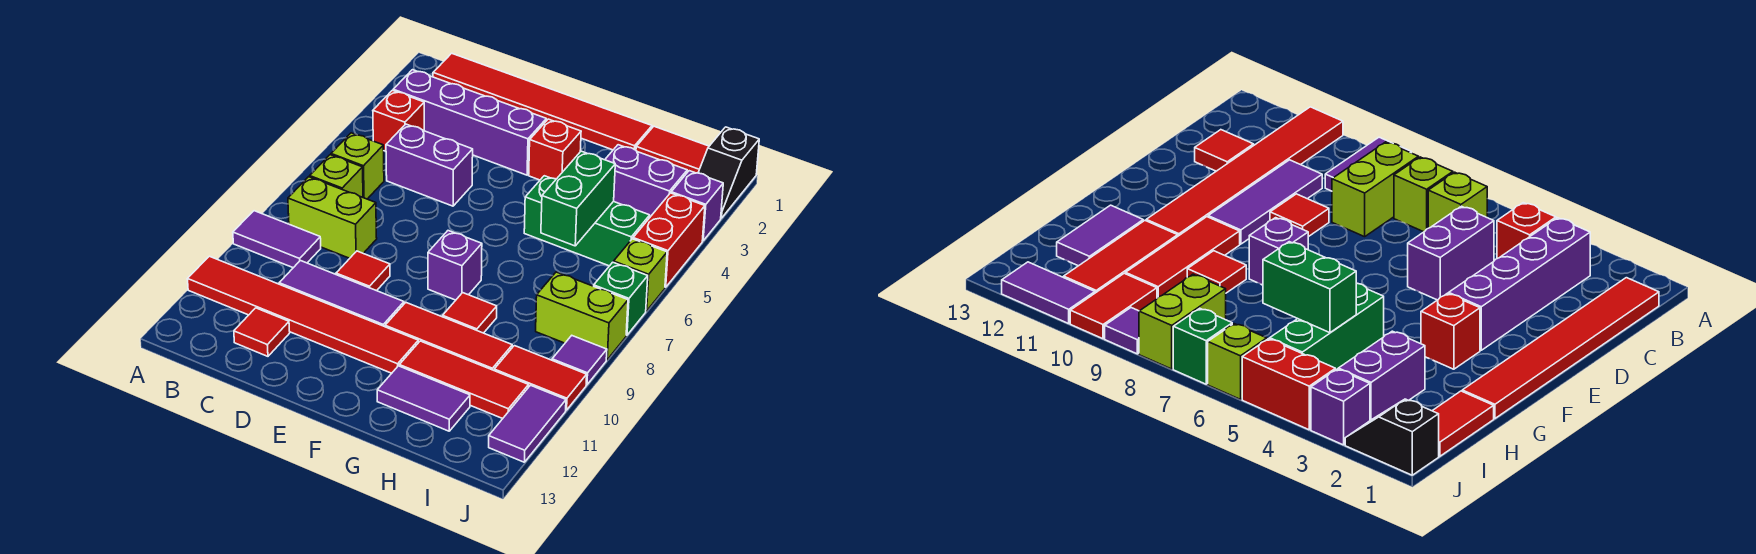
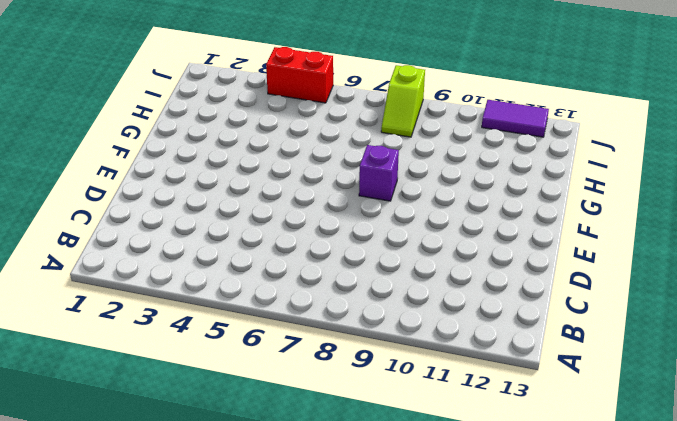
lime 1x2 slope [381,65,425,137] -> lime 1x2 brick [536,272,628,360]
none -> purple 1x2 tile [233,211,321,268]
none -> red 1x6 tile [188,256,418,373]
none -> red 1x6 tile [433,53,652,150]
none -> purple 1x4 brick [393,70,546,175]

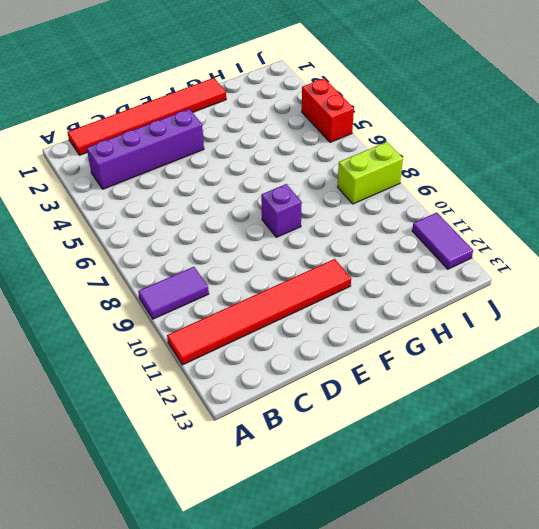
none -> red 1x1 brick [373,90,424,151]
none -> lime 1x1 brick [331,133,384,199]
none -> lime 1x1 brick [310,155,363,197]
none -> lime 1x2 brick [288,177,377,258]

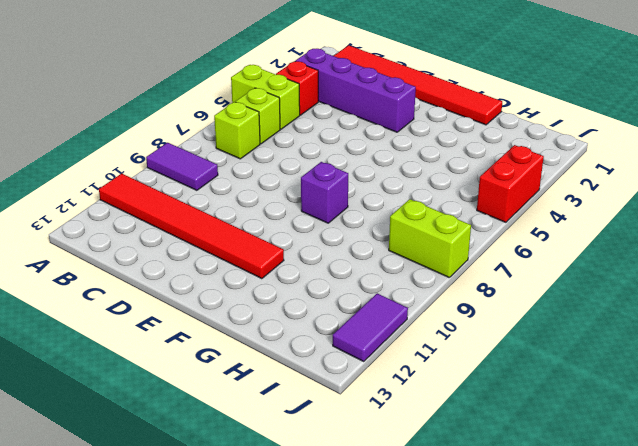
lime 1x2 brick [231,65,300,129] -> lime 1x2 brick moved to [288,177,377,258]
none -> purple 1x2 brick [386,124,473,206]
none -> purple 1x3 tile [279,261,404,327]
none -> red 1x1 tile [234,308,290,356]
none -> red 1x1 tile [336,251,390,291]

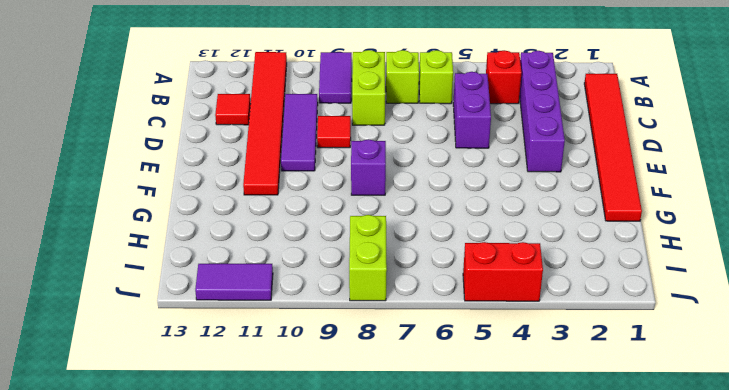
none -> red 1x1 brick [529,119,581,180]
none -> red 1x3 tile [385,303,512,370]
none -> green 1x3 brick [524,176,650,266]
none -> red 1x1 tile [443,293,497,333]

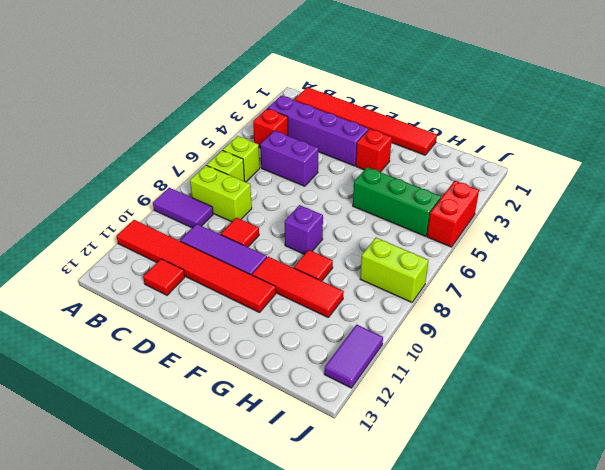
none -> red 1x3 tile [399,341,529,419]
none -> purple 1x2 tile [377,366,470,431]
none -> red 1x2 tile [636,126,709,173]
none -> purple 1x2 brick [605,145,687,217]

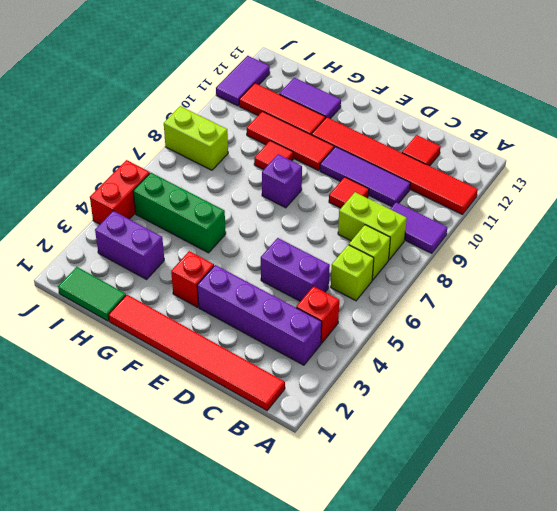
green 1x2 tile [58,267,126,321] -> red 1x2 tile [636,126,709,173]
none -> red 1x2 tile [494,346,587,410]
none -> black 1x2 slope [698,127,759,218]
none -> purple 1x1 brick [671,171,723,241]
none -> lime 1x1 brick [614,239,667,311]

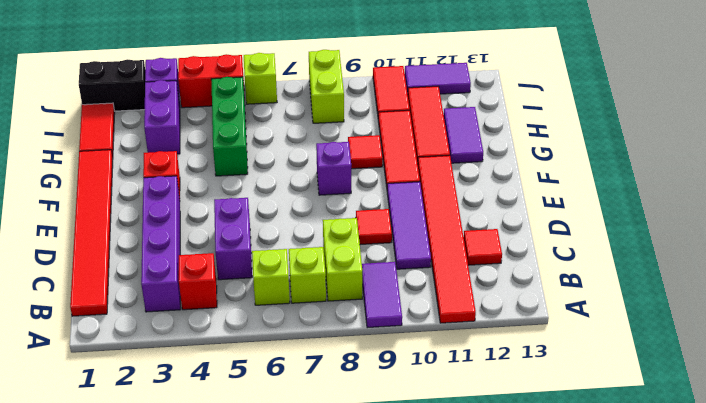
black 1x2 brick [79,59,145,111] -> black 1x2 slope [698,127,759,218]
none -> green 1x1 brick [594,262,648,335]
none -> purple 1x1 tile [552,336,607,385]
none -> green 1x2 brick [541,151,615,246]

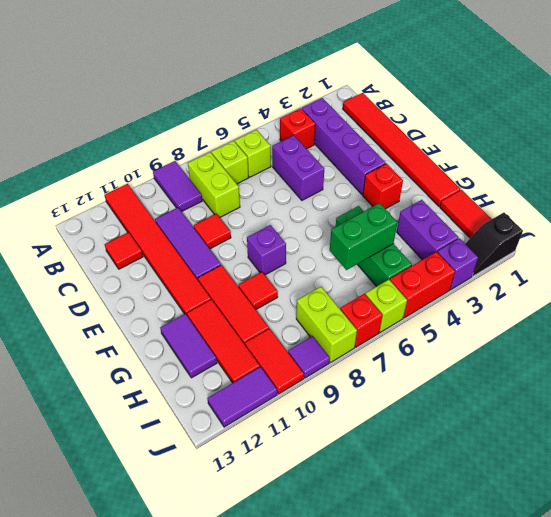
red 1x1 brick [340,294,382,347] -> green 1x1 brick [594,262,648,335]

